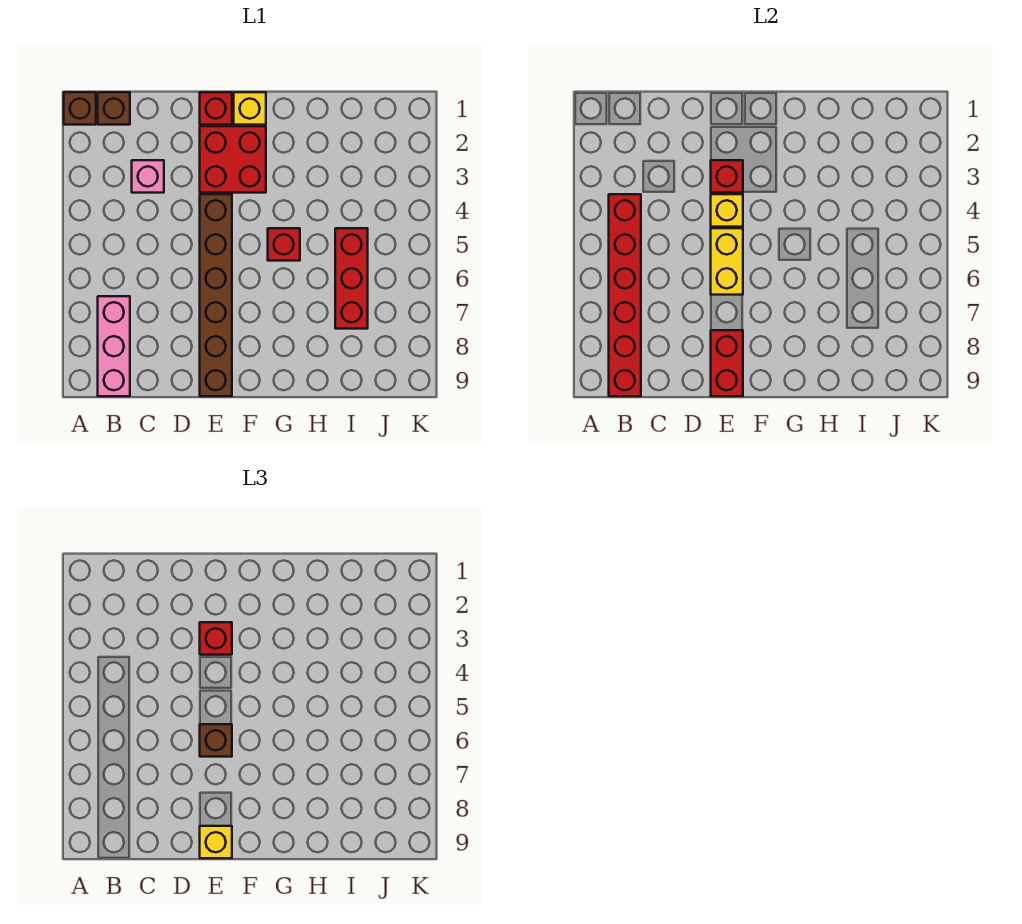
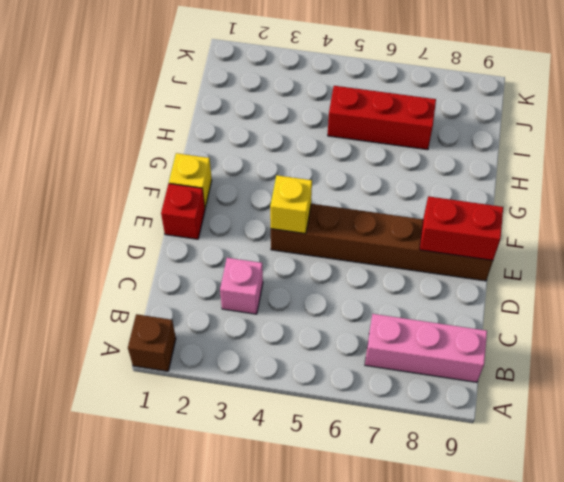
none -> brown 1x1 brick [98,92,130,125]
none -> red 2x2 brick [200,126,266,193]
none -> red 1x1 brick [268,228,300,261]

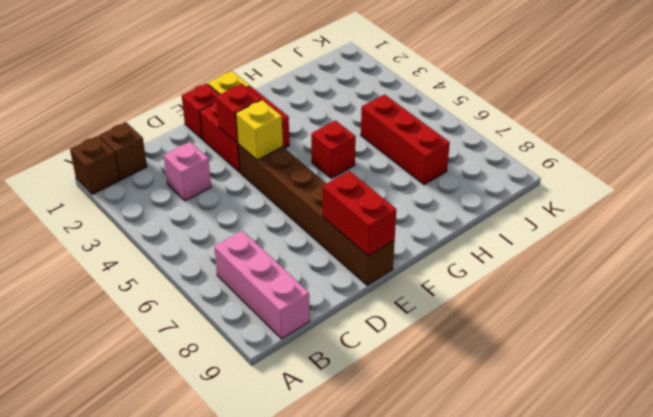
none -> red 1x6 brick [609,194,641,396]
none -> yellow 1x2 brick [711,228,743,295]
none -> red 1x1 brick [200,622,232,655]

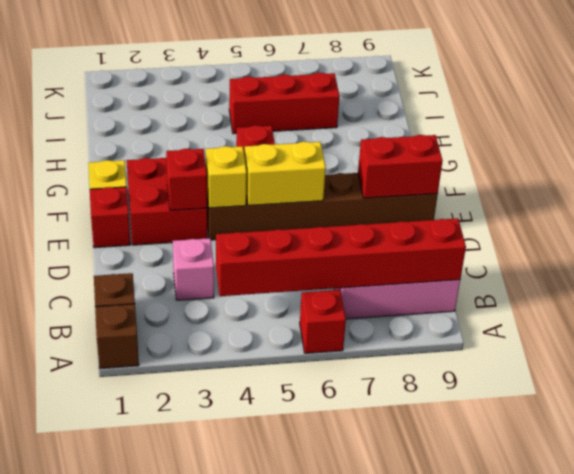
red 1x1 brick [300,290,346,353] -> red 1x1 brick moved to [200,622,232,655]
none -> brown 1x1 brick [200,724,232,757]
none -> yellow 1x1 brick [200,826,232,858]

